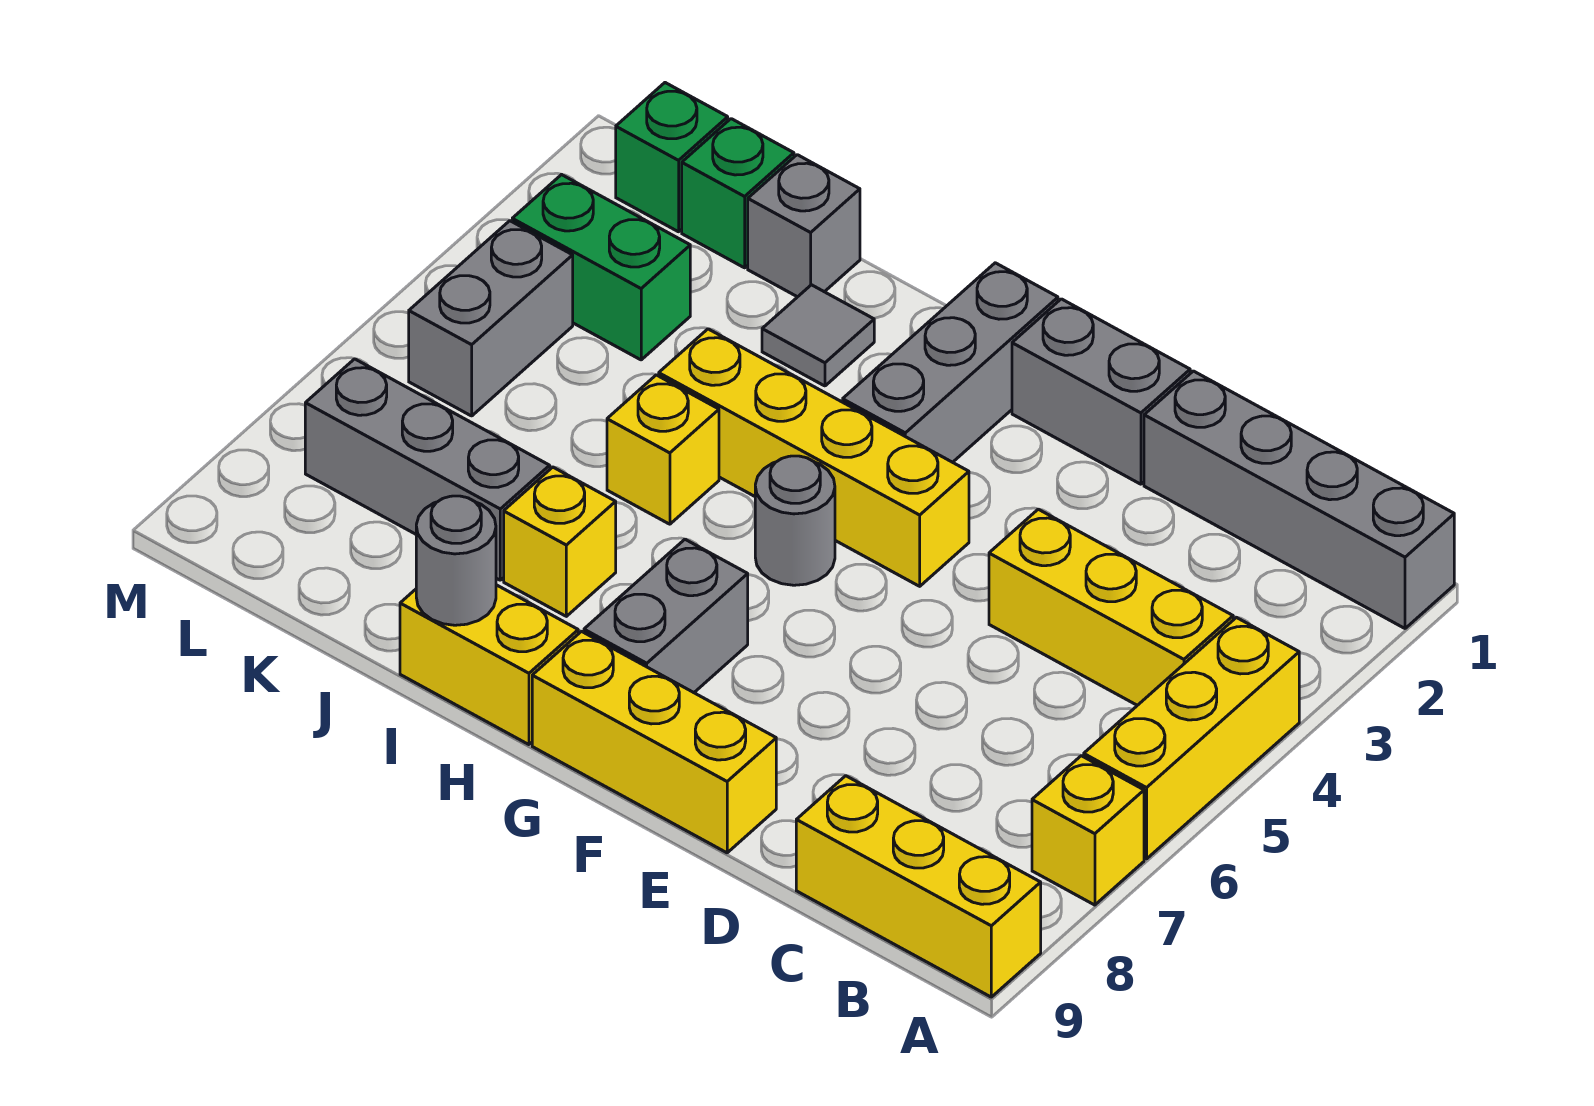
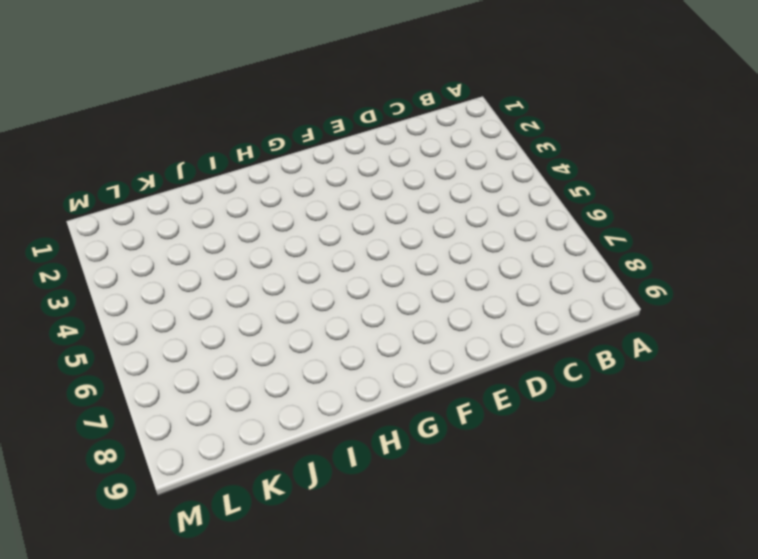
none -> grey 1x4 brick [1144,371,1454,628]
none -> yellow 1x3 brick [1084,617,1299,859]
none -> yellow 1x1 brick [1032,756,1144,905]

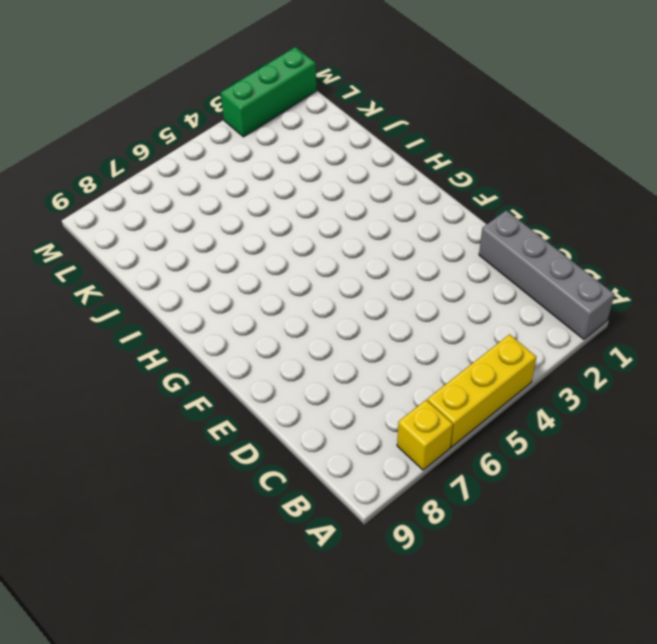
green 1x3 brick [221,47,316,137] -> none
none -> yellow 1x3 brick [796,776,1041,997]
none -> yellow 1x3 brick [989,509,1233,705]
none -> grey 1x2 brick [1012,299,1190,484]

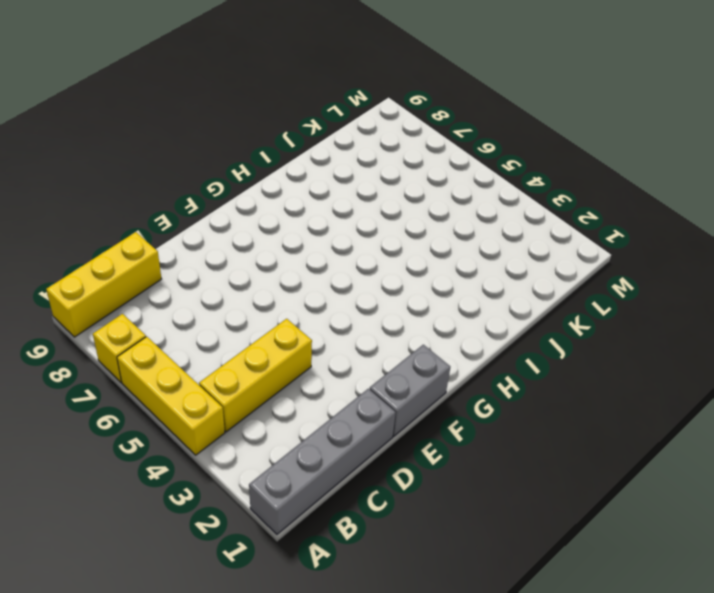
none -> yellow 1x3 brick [532,631,776,853]
none -> yellow 1x4 brick [659,329,969,586]
none -> grey 1x3 brick [843,263,1058,462]

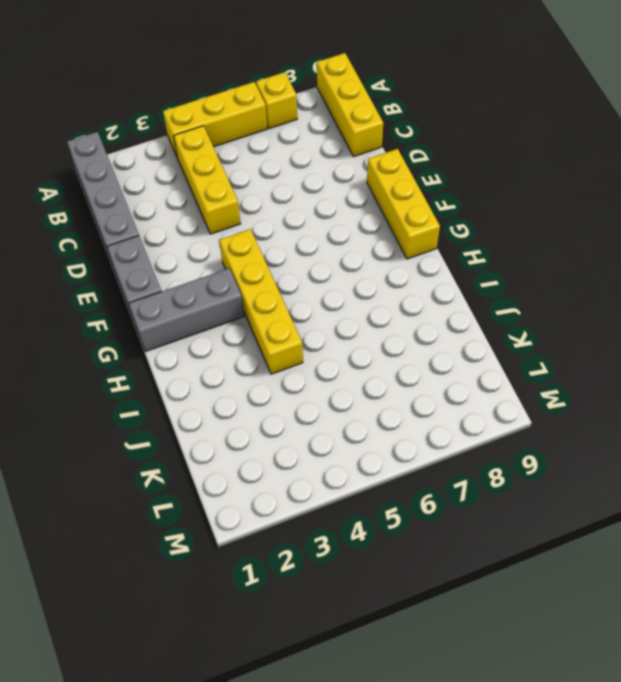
none -> grey 1x1 round brick [755,456,835,585]
none -> grey 1x2 brick [584,539,748,693]
none -> yellow 1x2 brick [400,585,578,745]

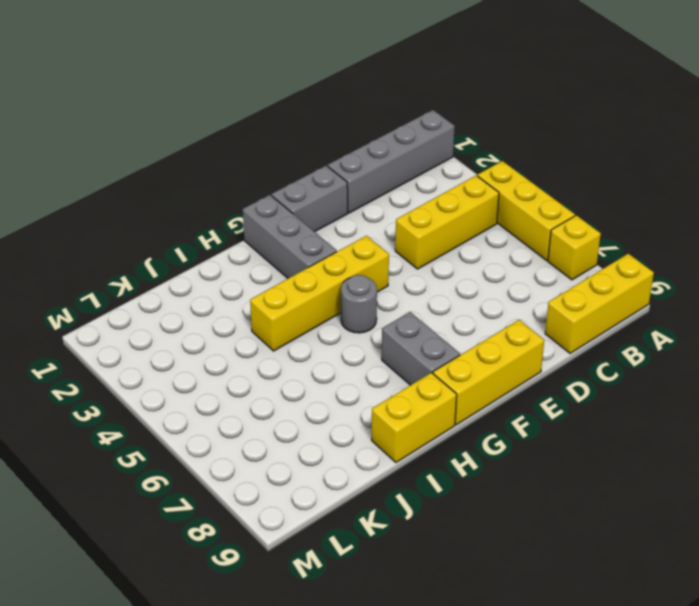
none -> grey 1x1 tile [762,285,874,386]
none -> yellow 1x1 brick [607,375,719,524]
none -> yellow 1x1 brick [504,467,616,616]

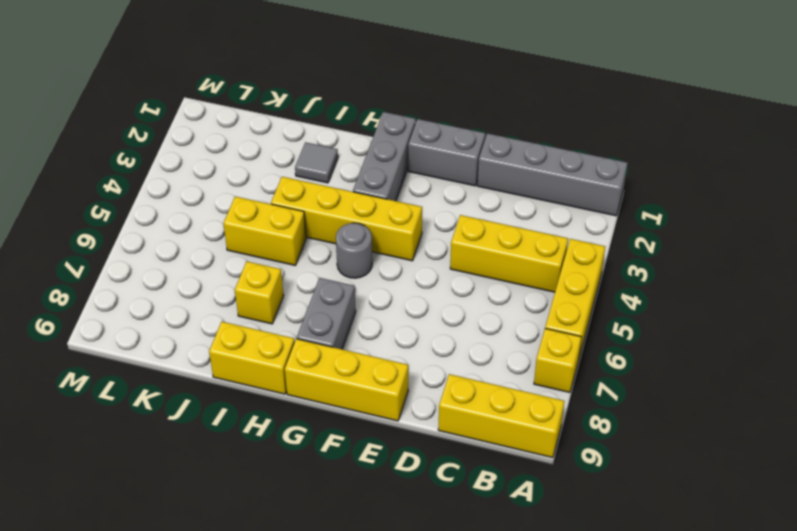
yellow 1x2 brick [223,196,306,265] -> yellow 1x1 brick [607,375,719,524]
none -> grey 1x1 brick [748,155,860,297]
none -> grey 1x3 brick [305,359,550,580]
none -> green 1x1 brick [682,119,794,268]

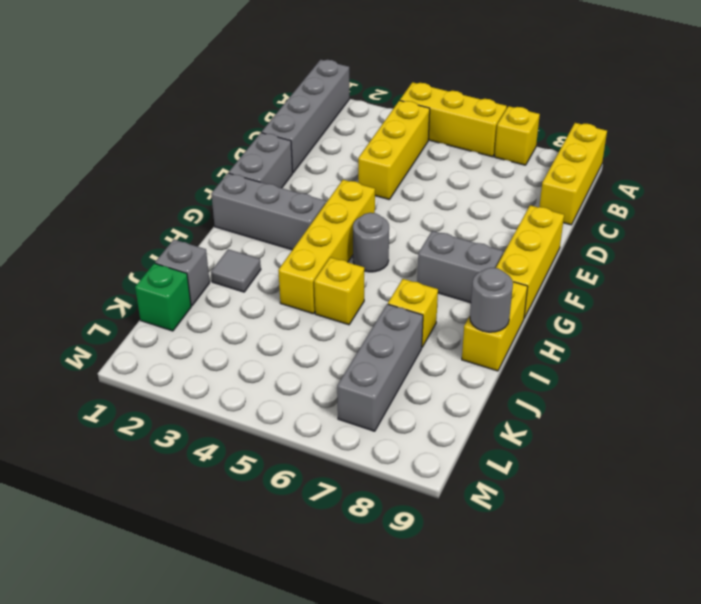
none -> green 1x2 brick [512,174,690,360]
none -> green 1x1 brick [616,83,728,232]
none -> grey 1x2 brick [409,221,573,416]

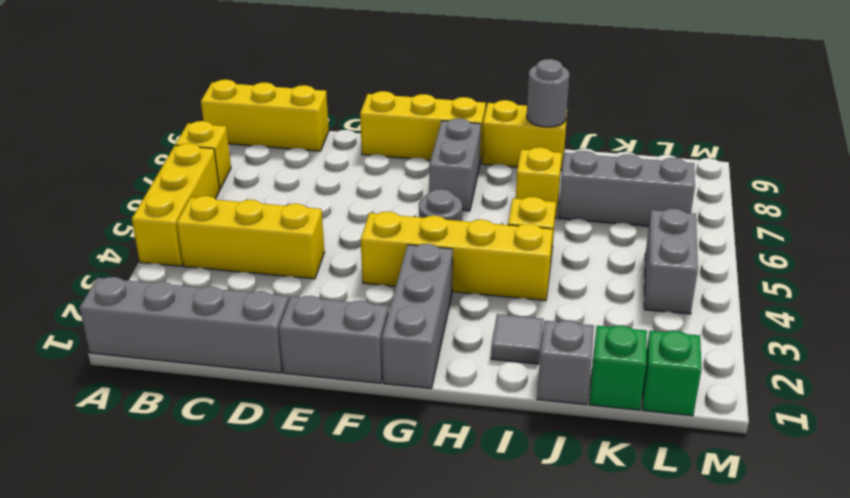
none -> green 1x2 brick [512,174,690,360]

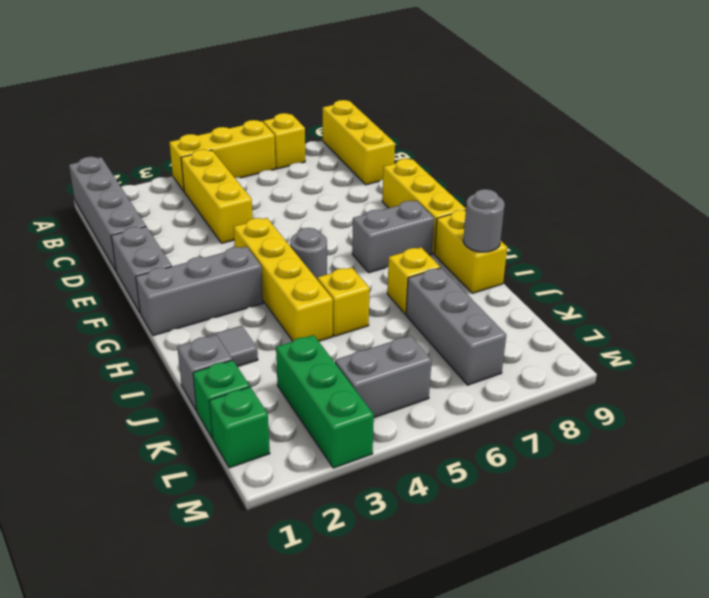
green 1x3 brick [276,335,374,468] -> green 1x2 brick [512,174,690,360]

